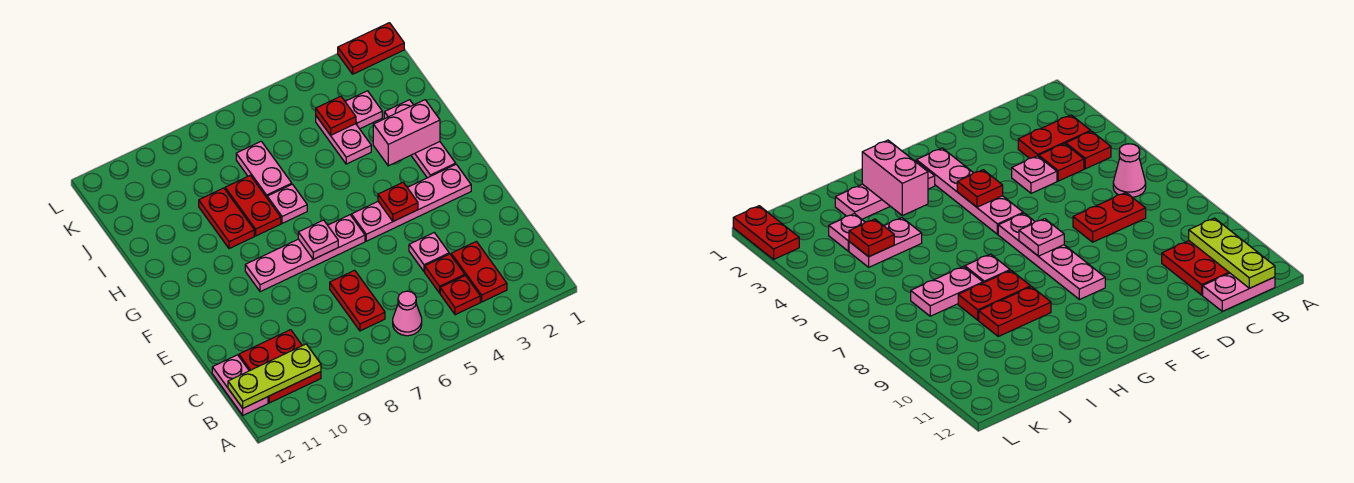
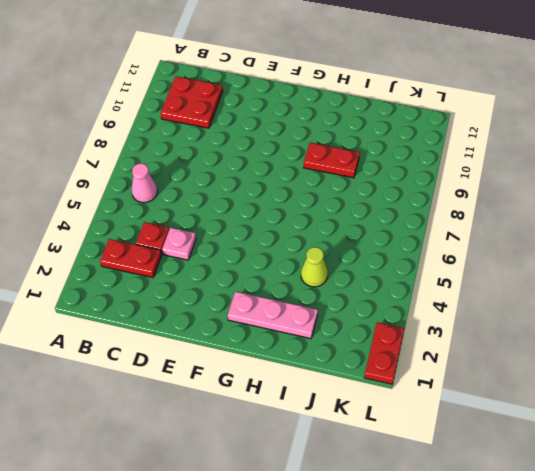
lime 1x1 cone [301,247,328,287] -> pink 1x2 plate [316,116,371,164]
none -> red 1x1 plate [440,276,480,315]
none -> pink 1x2 plate [212,355,268,415]
none -> red 1x2 plate [330,270,385,331]

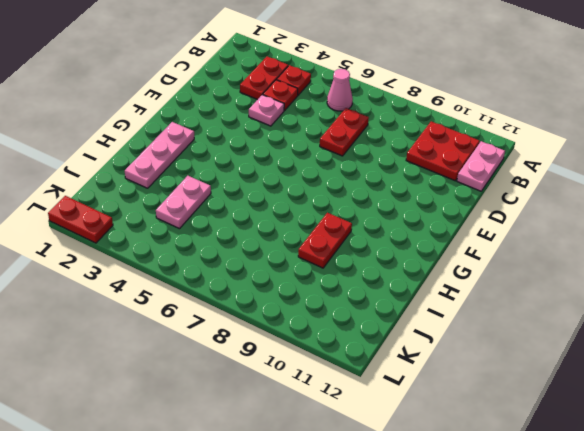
none -> pink 1x4 plate [351,164,471,241]
none -> pink 1x4 plate [245,215,365,292]
none -> pink 1x1 plate [267,184,307,223]

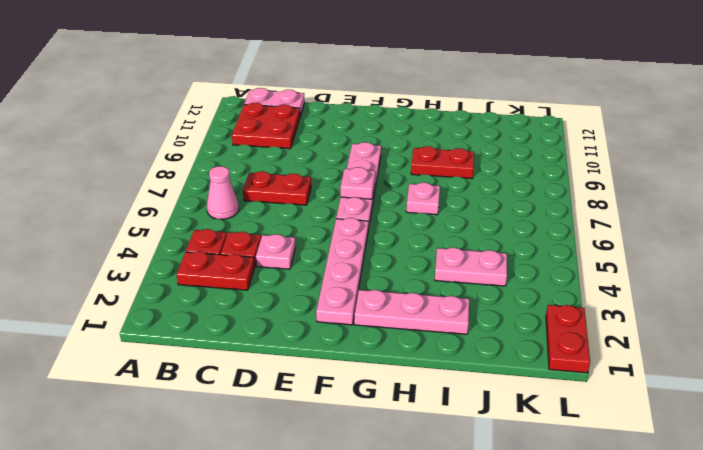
none -> red 1x2 plate [225,175,281,236]
none -> pink 1x2 plate [236,141,292,197]
none -> pink 1x1 plate [345,91,382,129]

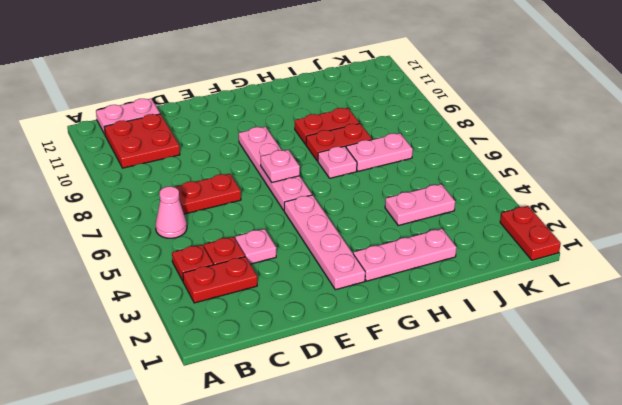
none -> pink 1x1 plate [345,91,382,129]
none -> lime 1x3 plate [228,344,321,408]
none -> red 1x1 plate [378,183,418,221]

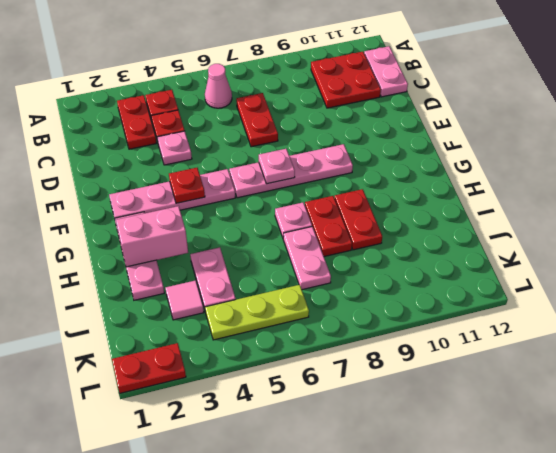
pink 1x1 tile [165,280,204,320] -> pink 1x1 plate [345,91,382,129]
lime 1x3 plate [205,285,309,340] -> lime 1x3 plate moved to [228,344,321,408]
none -> red 1x1 plate [316,96,356,135]

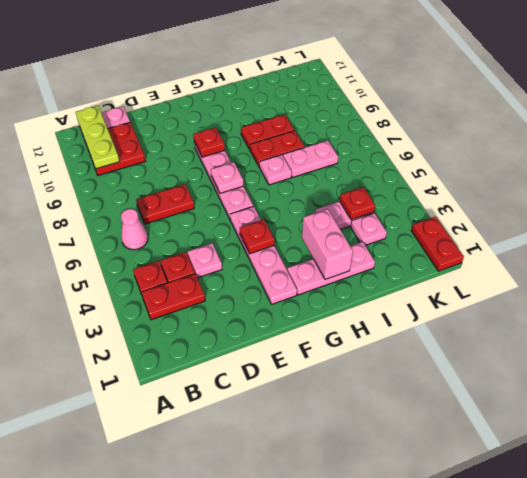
red 1x1 plate [193,128,225,157] -> none

